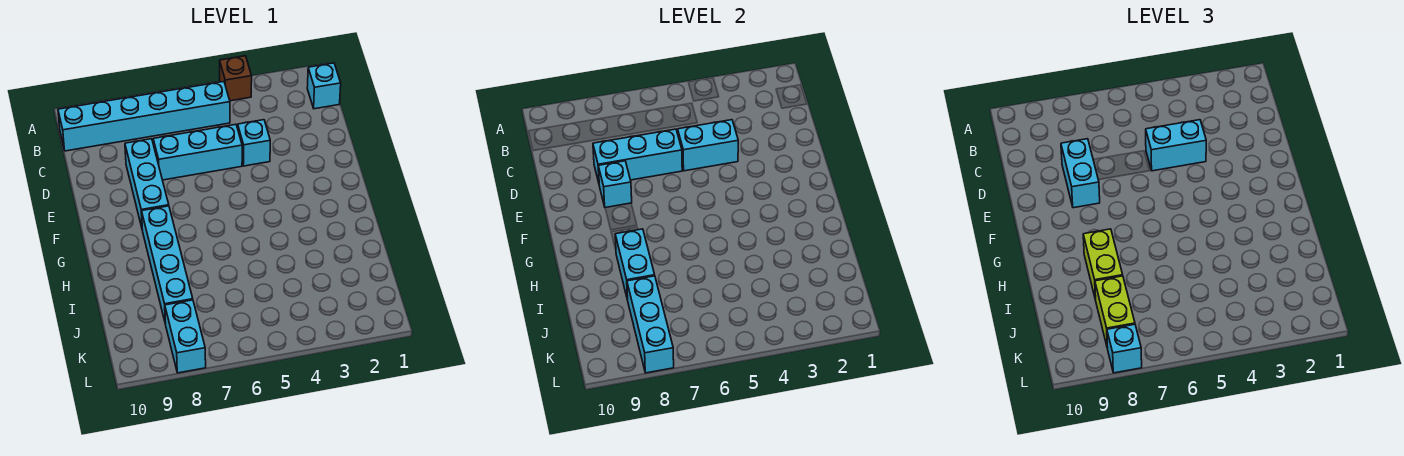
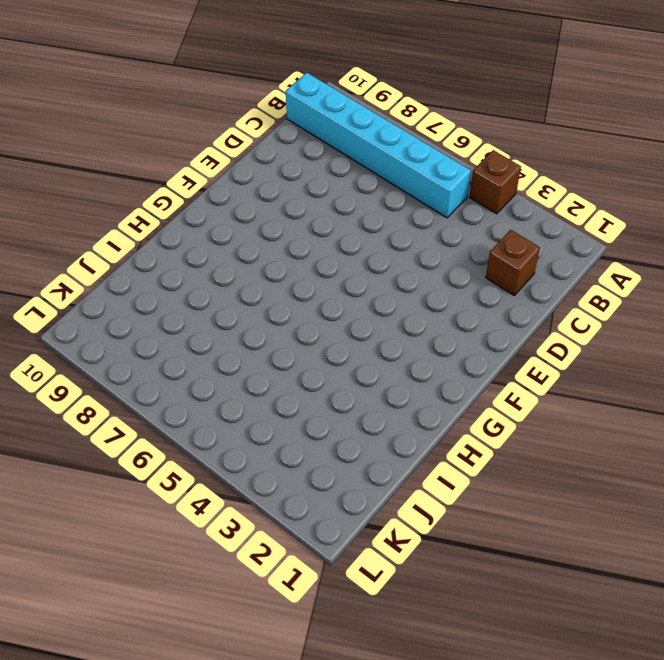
brown 1x1 brick [486,230,540,295] -> none
none -> cyan 1x1 brick [307,63,341,109]
none -> cyan 1x1 brick [238,120,270,166]
none -> cyan 1x3 brick [153,124,242,180]

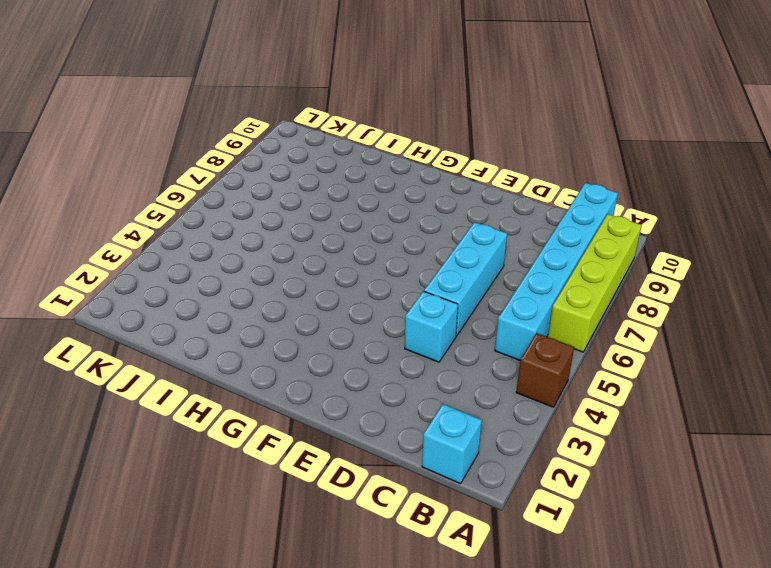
lime 1x4 brick [548,214,642,352] -> none
none -> cyan 1x3 brick [125,139,169,227]
none -> cyan 1x4 brick [142,206,193,324]
none -> cyan 1x2 brick [165,300,206,373]

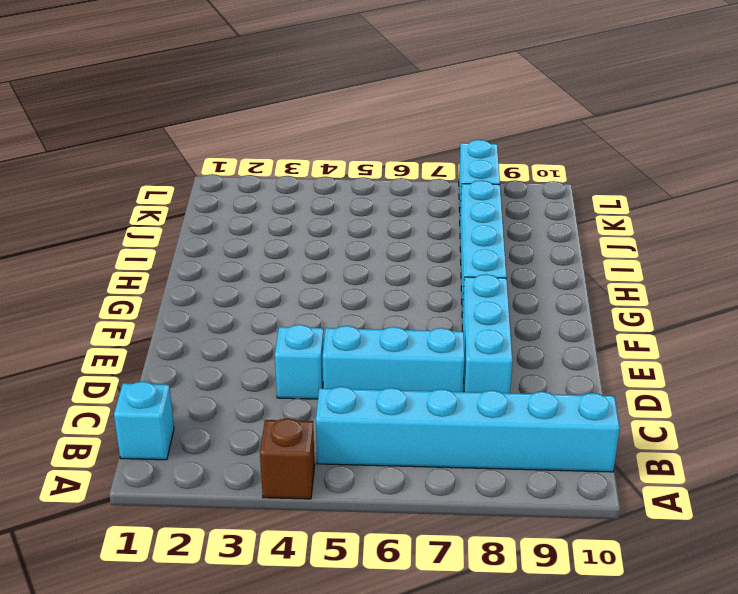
none -> cyan 1x2 brick [678,120,738,171]
none -> cyan 1x3 brick [593,129,682,182]
none -> cyan 1x1 brick [598,161,632,208]

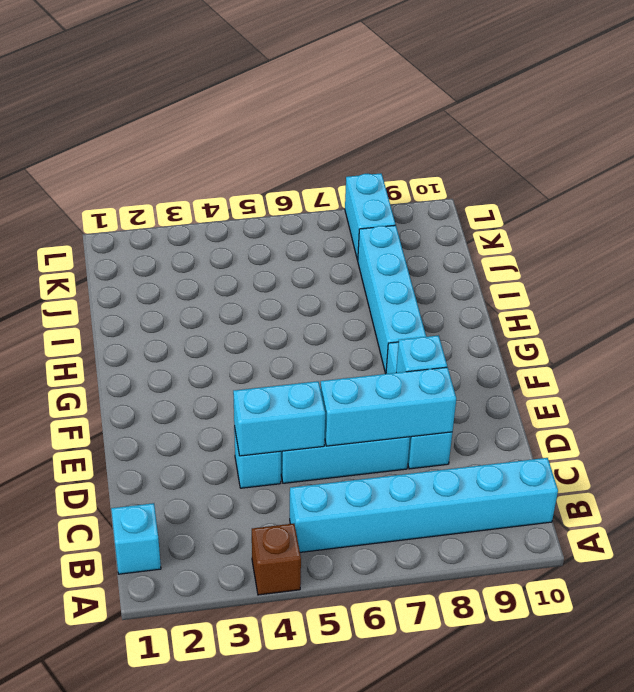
none -> cyan 1x2 brick [615,229,655,300]
none -> cyan 1x3 brick [627,276,674,373]
none -> cyan 1x2 brick [1146,120,1206,171]

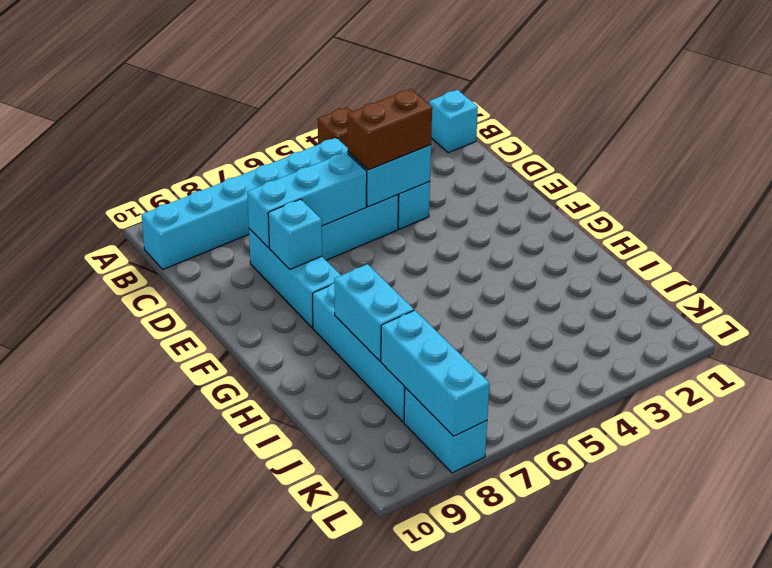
brown 1x2 brick [347,89,432,170] -> cyan 1x2 brick [1146,120,1206,171]
none -> cyan 1x2 brick [1061,139,1100,208]
none -> lime 1x2 brick [1083,229,1123,300]
none -> lime 1x2 brick [1095,276,1135,348]

